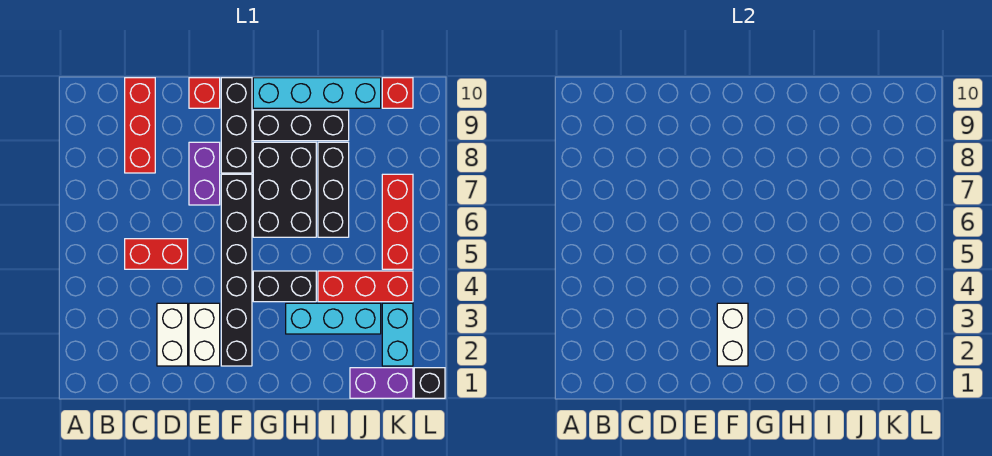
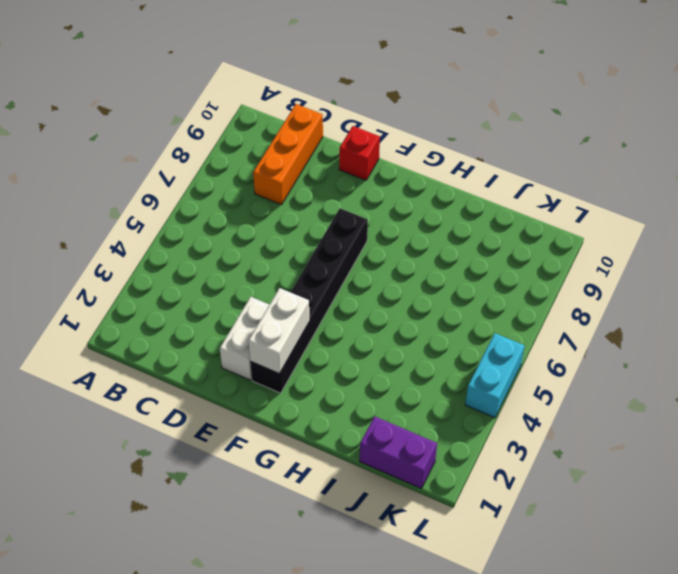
orange 1x3 brick [253,104,323,205] -> red 1x3 brick [125,78,155,173]
cyan 1x2 brick [465,333,525,418] -> cyan 1x2 brick moved to [382,303,413,366]
none -> red 1x2 brick [125,239,188,269]
none -> white 1x2 brick [157,303,188,366]
none -> purple 1x2 brick [189,142,220,205]

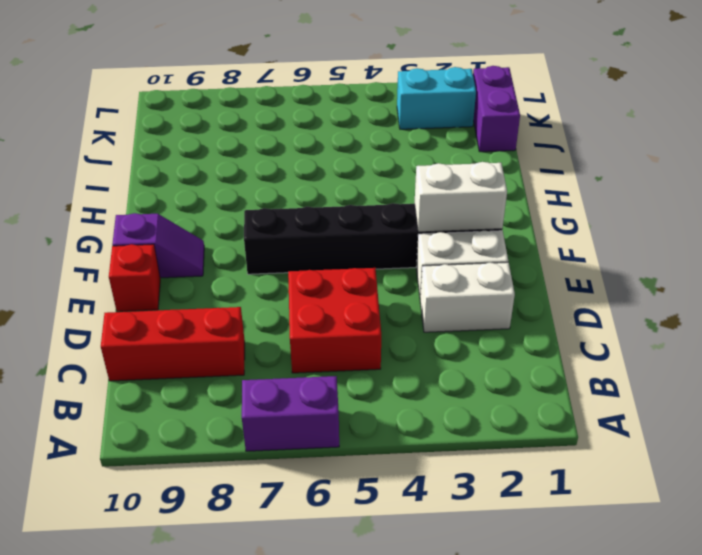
purple 1x2 brick [242,376,339,451] -> purple 1x2 brick moved to [189,142,220,205]
red 2x2 brick [288,268,381,373] -> red 1x2 brick [125,239,188,269]
purple 1x2 slope [112,213,204,278] -> black 1x3 brick [221,78,252,173]
none -> black 1x2 brick [253,271,316,302]
none -> black 2x3 brick [253,142,316,237]
none -> black 1x3 brick [253,110,349,141]

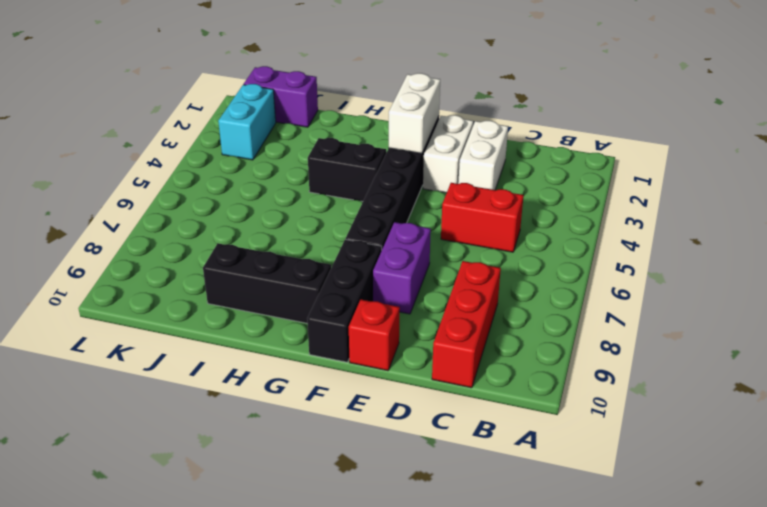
none -> black 2x3 brick [253,142,316,237]
none -> cyan 1x4 brick [253,78,381,108]
none -> cyan 1x3 brick [286,303,381,334]

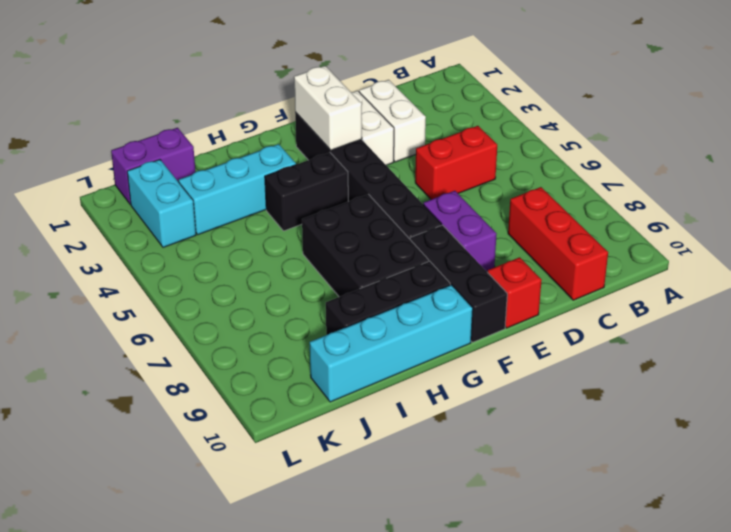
none -> red 1x3 brick [318,271,413,302]
none -> black 1x3 brick [318,142,349,237]
none -> red 1x3 brick [382,174,413,269]

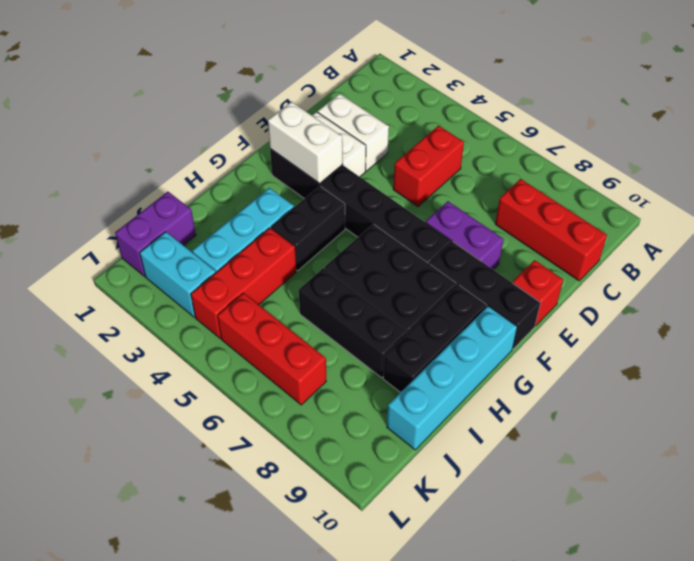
none -> red 1x1 brick [382,78,413,108]
none -> black 1x1 brick [414,368,445,398]

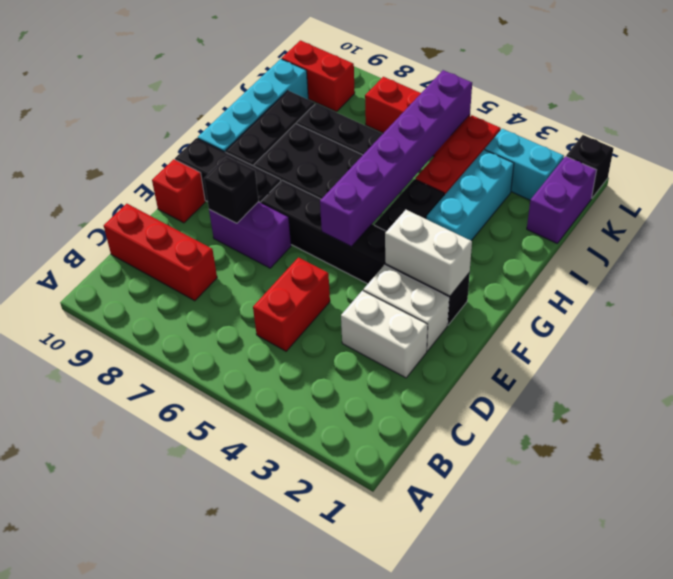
black 1x1 brick [204,157,259,223] -> none
purple 1x6 brick [320,70,472,246] -> none
red 1x2 brick [282,40,355,112] -> red 1x1 brick [382,78,413,108]

